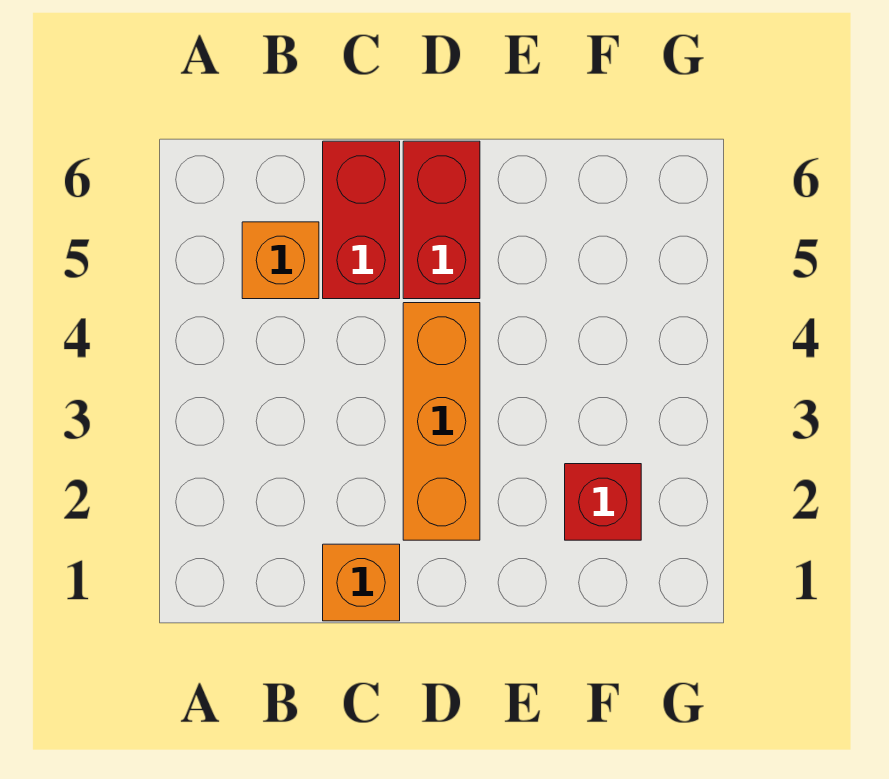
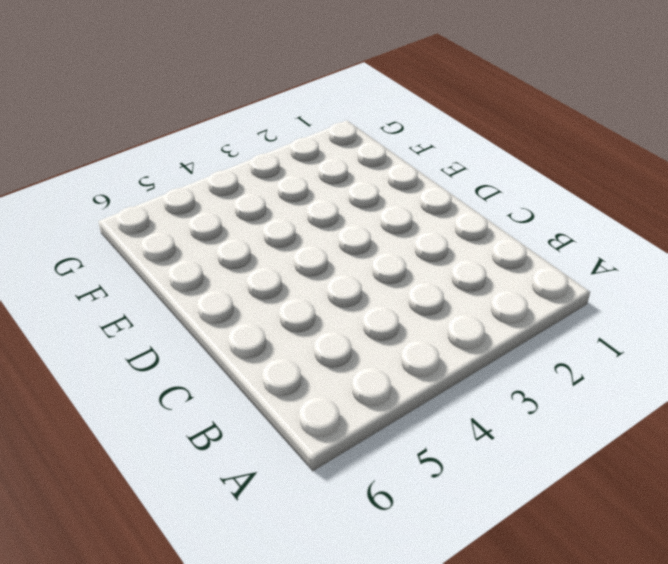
none -> orange 1x1 brick [242,222,319,299]
none -> orange 1x1 brick [323,544,400,621]

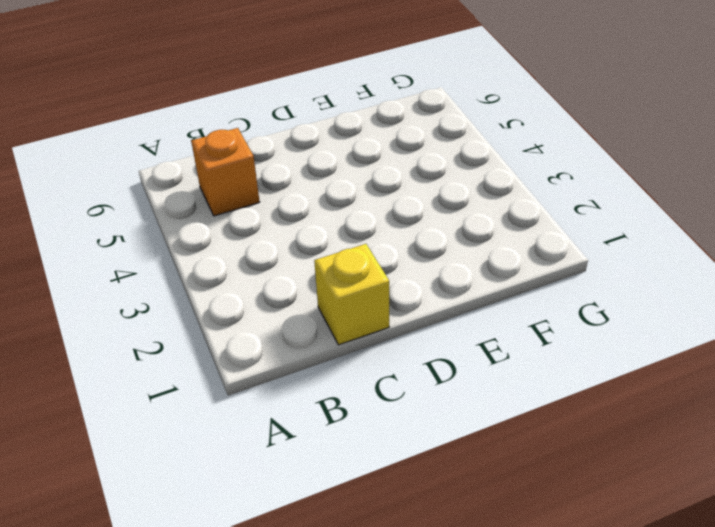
yellow 1x1 brick [314,244,389,345] -> orange 1x1 brick [323,544,400,621]
none -> red 1x2 brick [323,141,400,299]
none -> orange 1x3 brick [403,303,480,540]

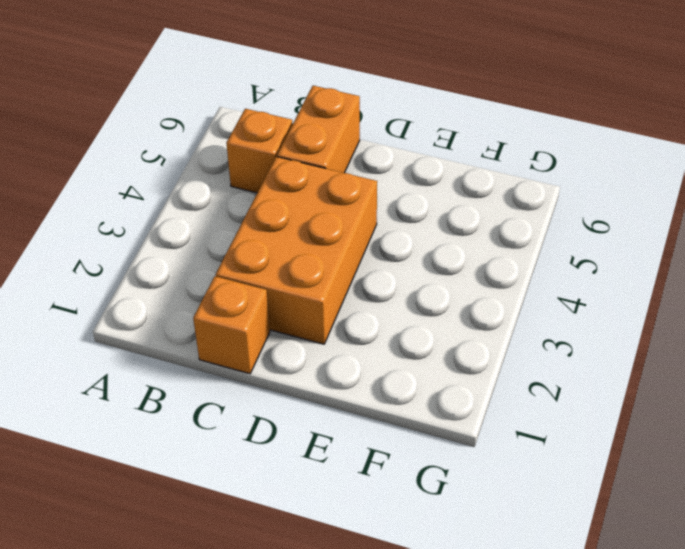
orange 2x3 brick [216,157,377,344] -> orange 1x3 brick [403,303,480,540]
orange 1x2 brick [277,86,360,173] -> red 1x2 brick [323,141,400,299]
none -> red 1x2 brick [403,141,480,299]
none -> red 1x1 brick [565,464,641,540]

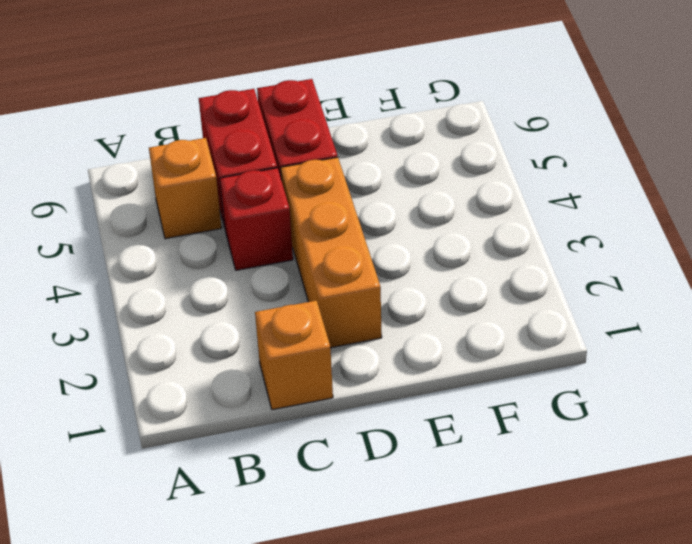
red 1x1 brick [220,168,293,270] -> red 1x1 brick moved to [565,464,641,540]

